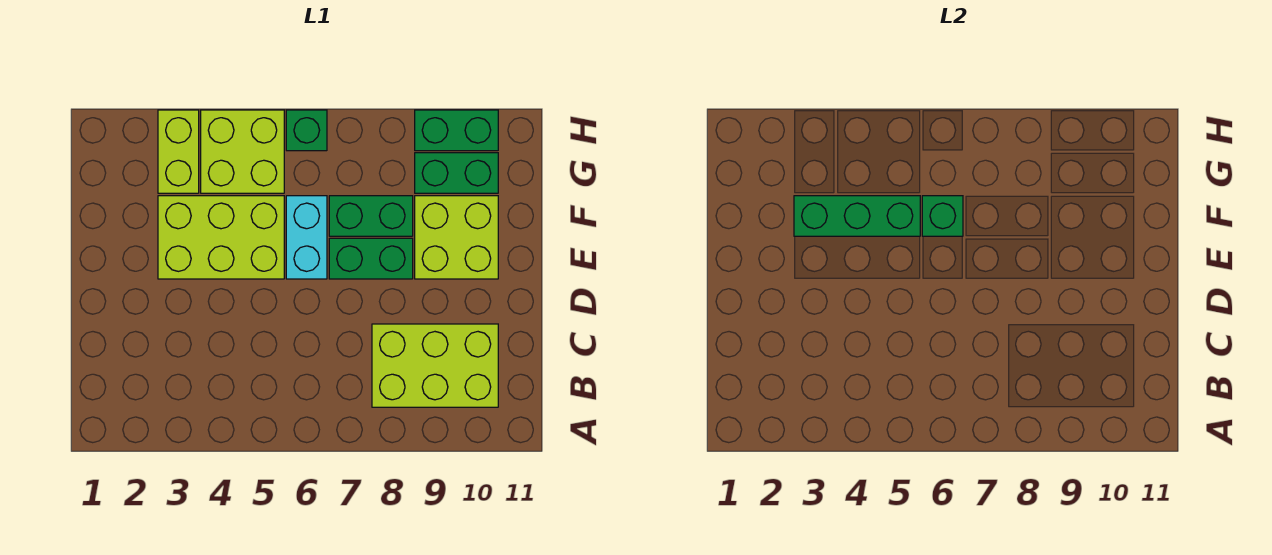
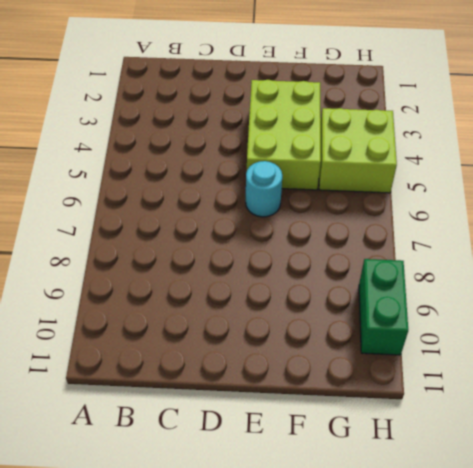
cyan 1x1 round brick [246,161,282,217] -> cyan 1x2 brick [286,196,327,279]
none -> lime 2x3 brick [372,324,498,407]
none -> green 1x2 brick [329,238,413,279]
none -> lime 2x2 brick [415,196,498,279]

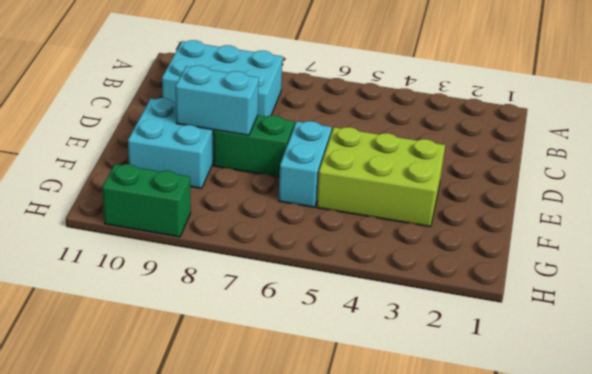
cyan 2x3 brick [162,40,282,117] -> lime 2x3 brick [372,324,498,407]
cyan 1x2 brick [176,66,259,135] -> none
cyan 2x2 brick [128,98,214,189] -> lime 2x2 brick [415,196,498,279]
none -> green 1x2 brick [329,196,413,236]
none -> lime 1x2 brick [158,110,199,193]
none -> lime 2x2 brick [201,110,284,193]

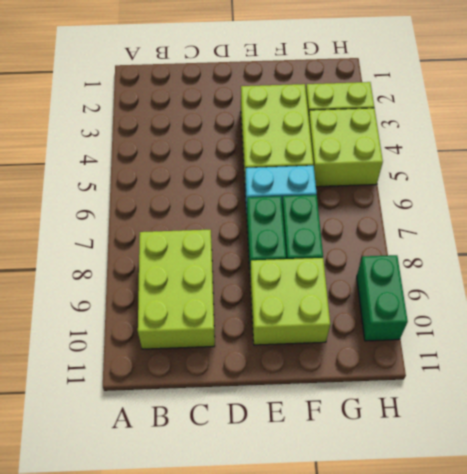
none -> green 1x2 brick [415,153,498,193]
none -> green 1x1 brick [286,110,327,151]
none -> green 1x3 brick [794,196,920,236]

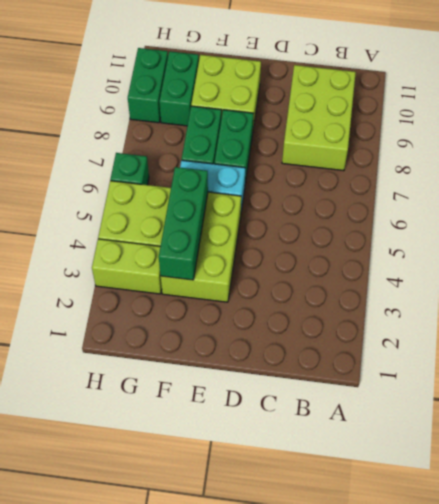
none -> green 1x1 brick [922,196,963,236]

